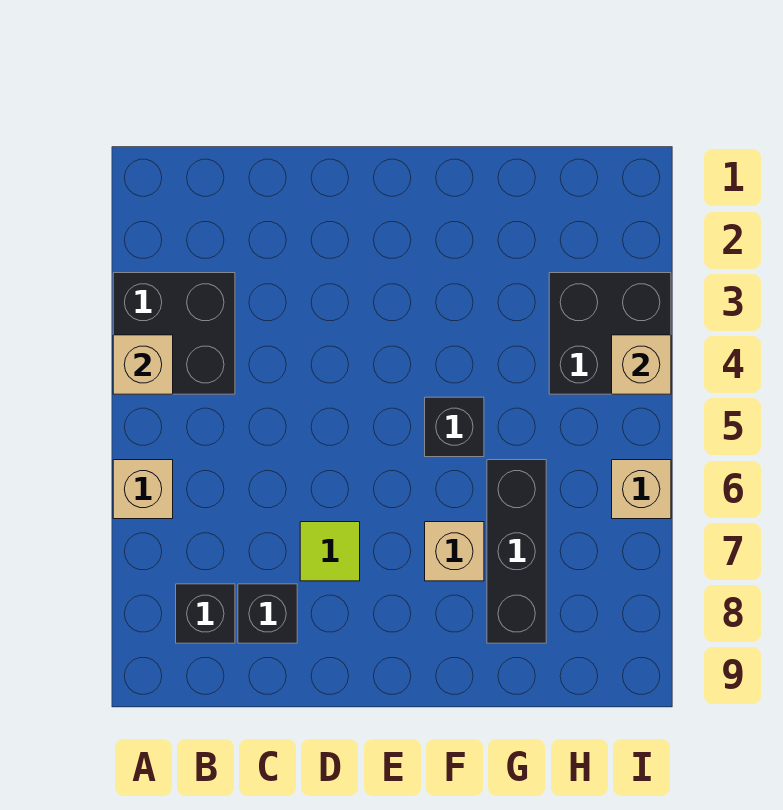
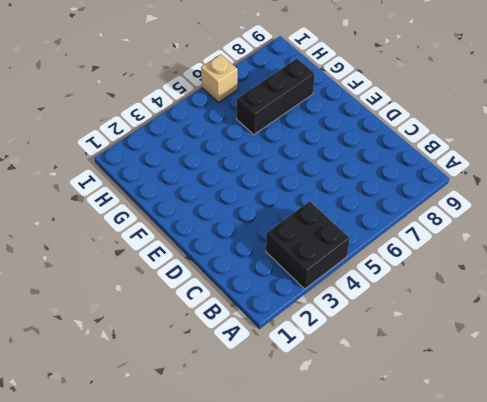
none -> tan 1x1 brick [113,460,173,519]
none -> black 1x1 brick [176,584,235,643]
none -> black 1x1 brick [238,584,297,643]

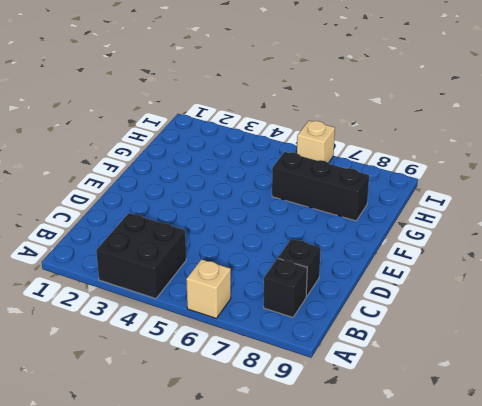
none -> lime 1x1 tile [300,522,360,581]
none -> black 1x1 brick [425,397,484,457]
none -> tan 1x1 brick [425,522,484,581]

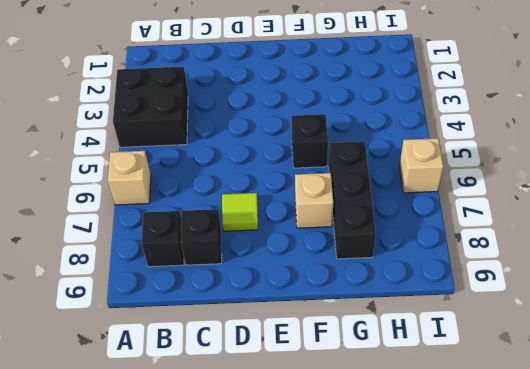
none -> black 2x2 brick [549,273,671,394]
none -> tan 1x1 brick [113,335,173,394]
none -> tan 1x1 brick [612,335,671,394]

